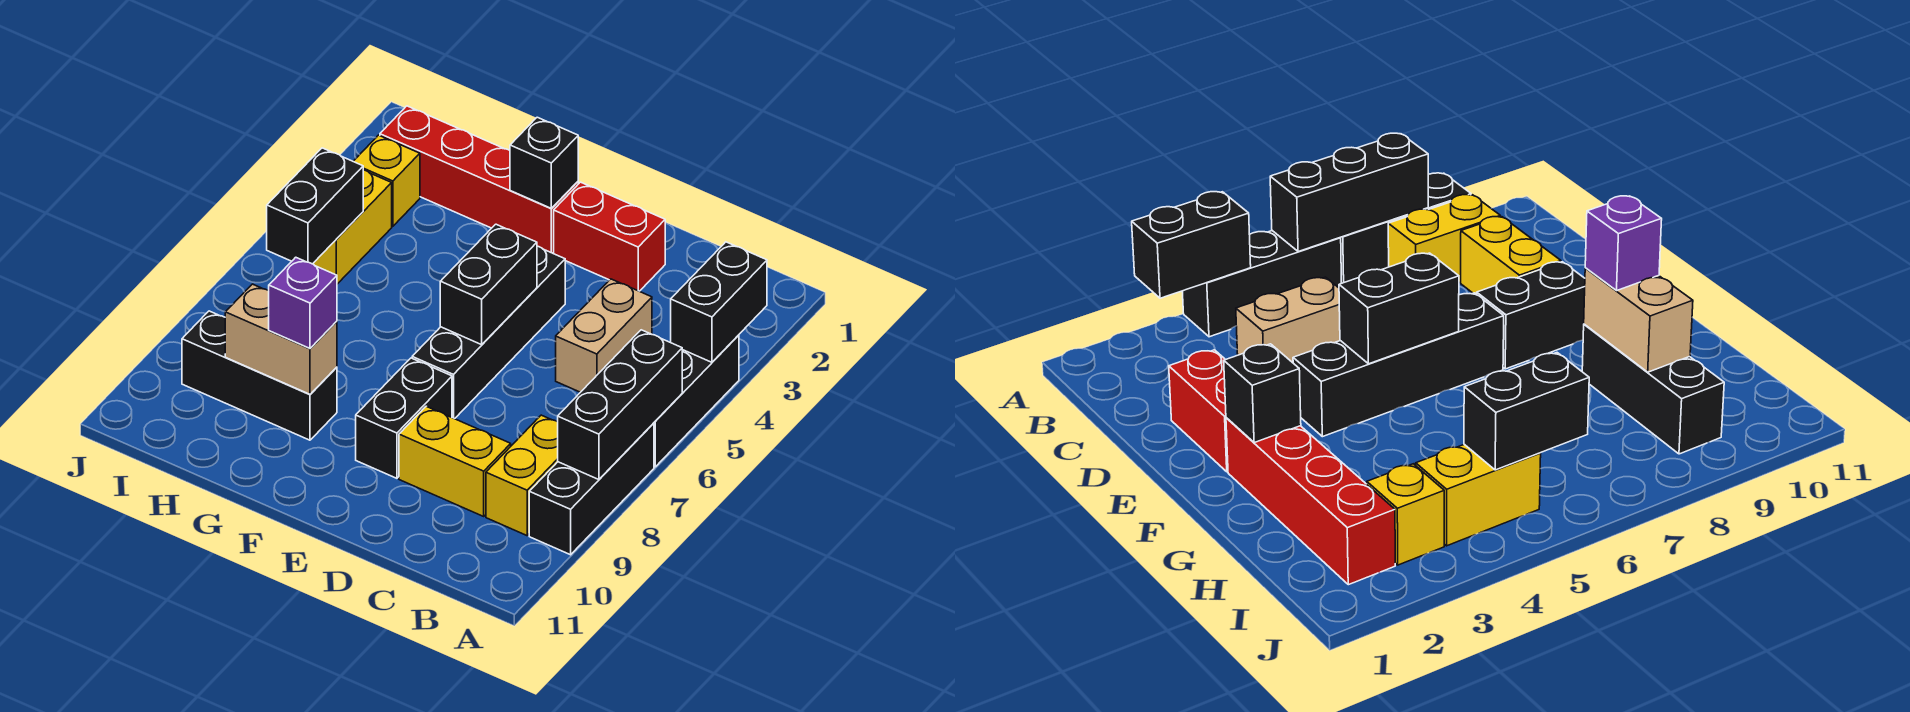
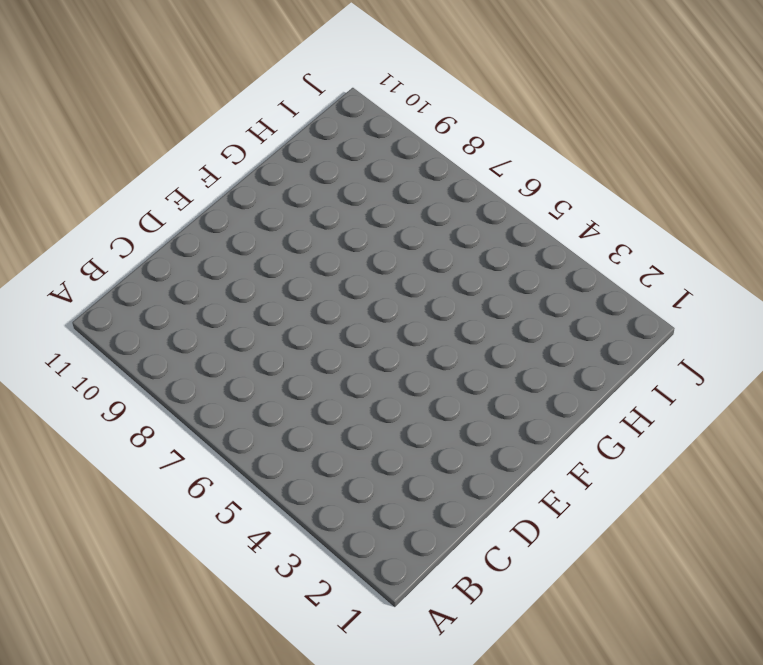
none -> black 1x3 brick [654,335,739,467]
none -> black 1x3 brick [529,423,654,555]
none -> yellow 1x2 brick [486,415,558,536]

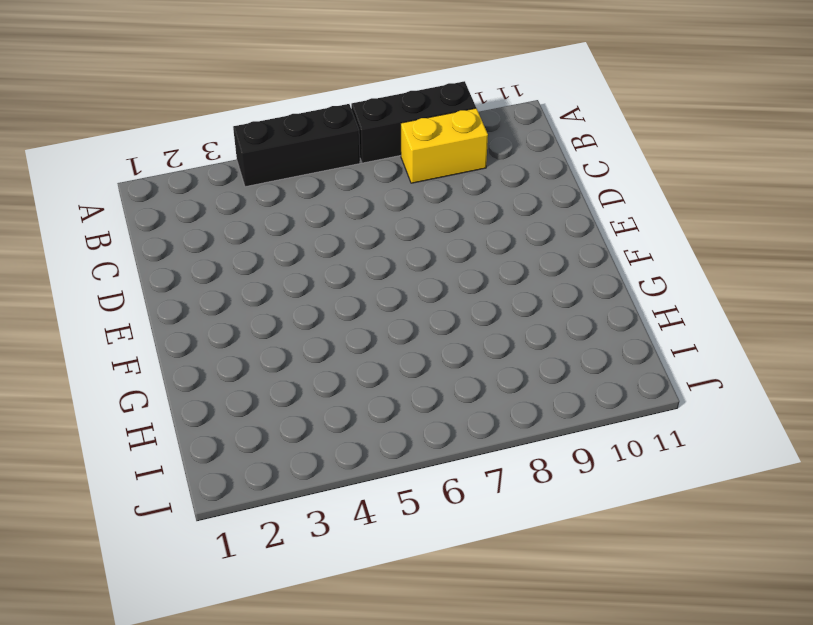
none -> tan 1x2 brick [556,279,652,392]
none -> yellow 1x2 brick [399,406,511,516]
none -> red 1x2 brick [554,182,665,291]

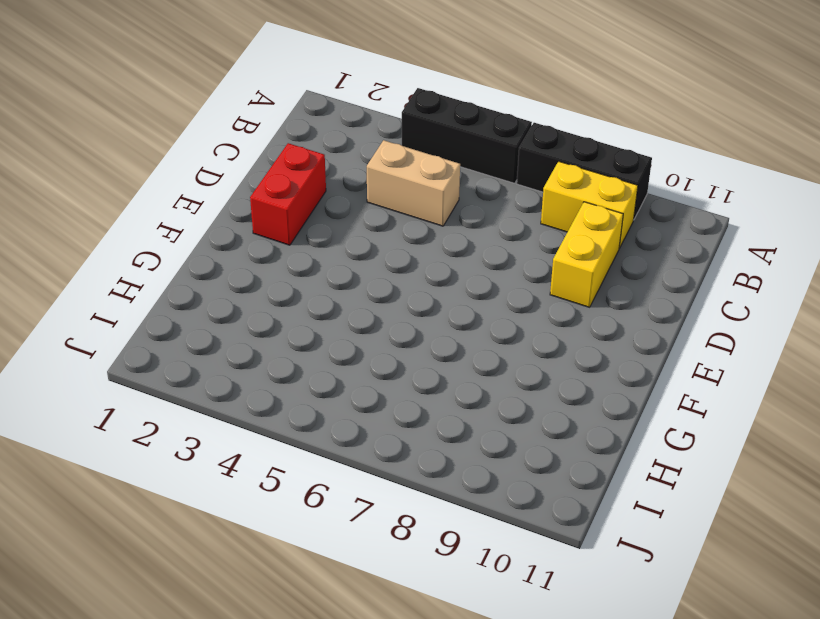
none -> black 1x4 brick [412,246,565,419]
none -> black 1x2 brick [356,358,452,478]
none -> red 1x4 brick [380,106,578,253]

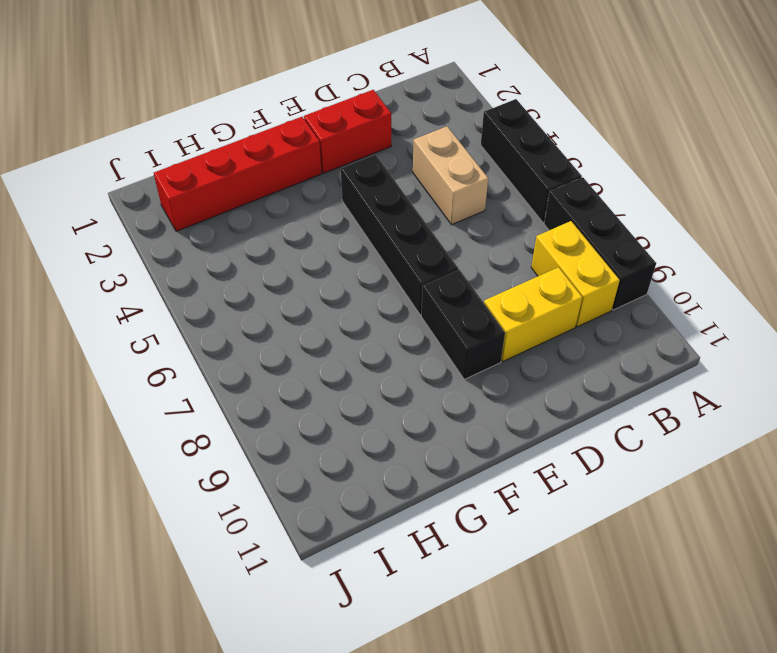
none -> black 1x3 brick [182,311,337,440]
none -> yellow 1x1 brick [353,135,420,226]
none -> yellow 1x2 brick [313,170,392,284]

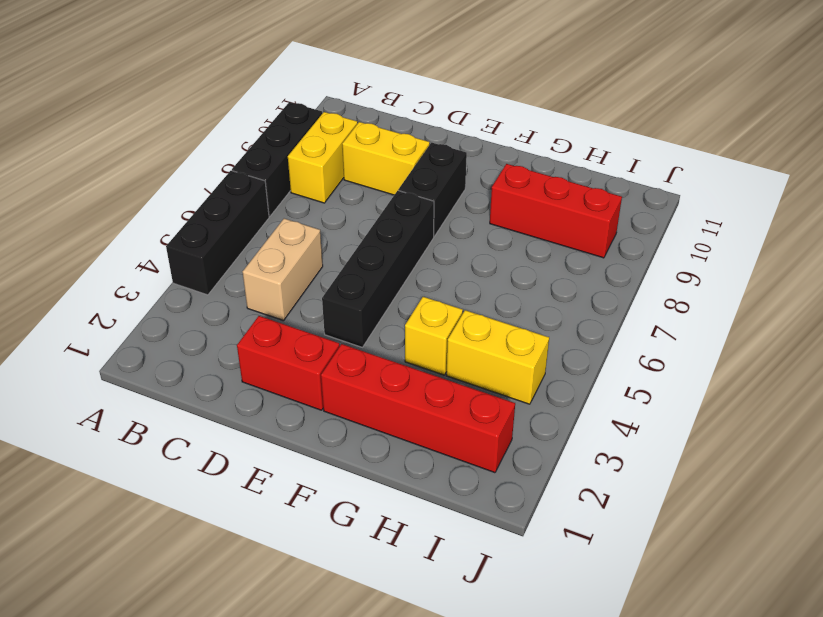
yellow 1x1 brick [405,297,463,375] -> yellow 1x1 brick moved to [353,135,420,226]
red 1x3 brick [490,164,622,258] -> black 1x3 brick [182,311,337,440]
yellow 1x2 brick [446,310,549,404] -> yellow 1x2 brick turned to [313,170,392,284]
none -> black 1x2 brick [671,242,767,362]
none -> black 1x3 brick [558,330,682,480]
none -> black 1x2 brick [440,224,537,345]

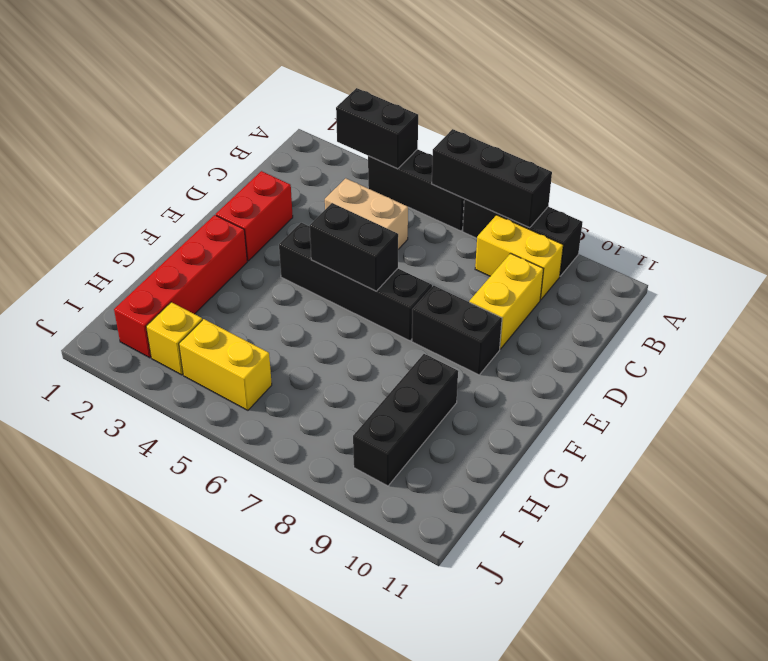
none -> black 1x1 brick [510,117,578,208]
none -> tan 1x2 brick [225,284,337,394]
none -> black 1x2 brick [267,148,363,264]

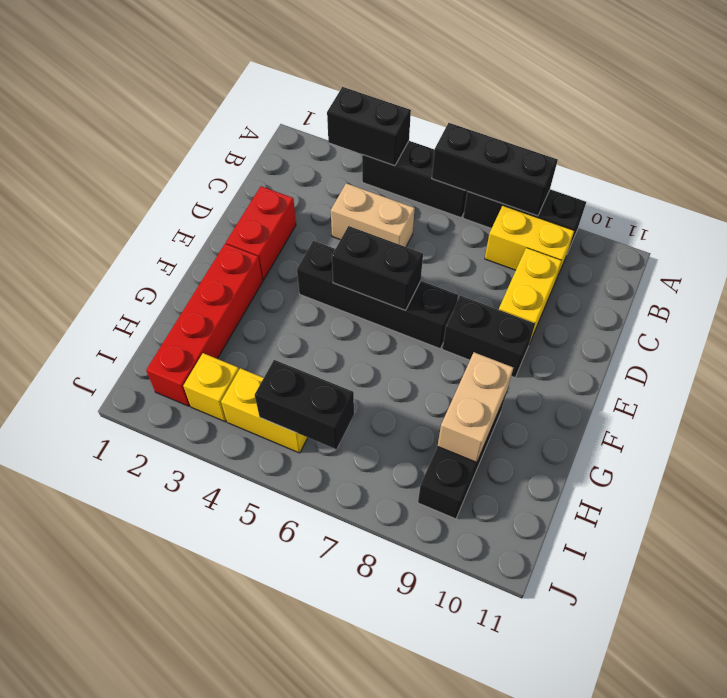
none -> black 1x1 brick [510,117,578,208]
none -> purple 1x1 brick [269,257,337,348]

